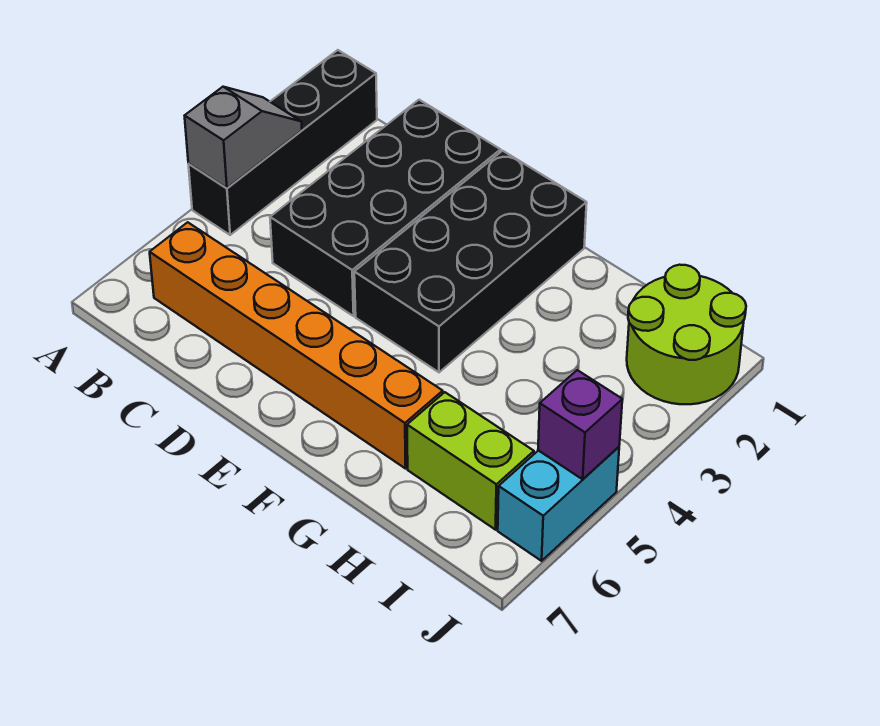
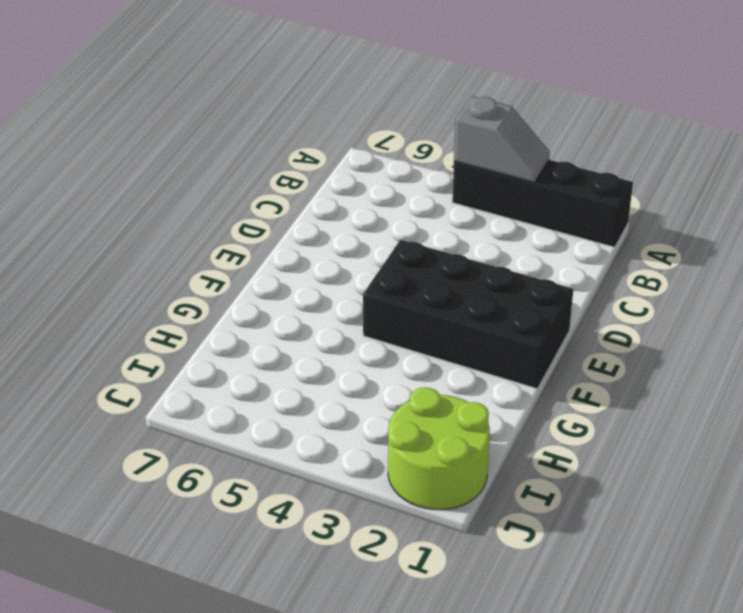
none -> orange 1x6 brick [150,222,443,469]
none -> black 2x4 brick [270,100,500,316]

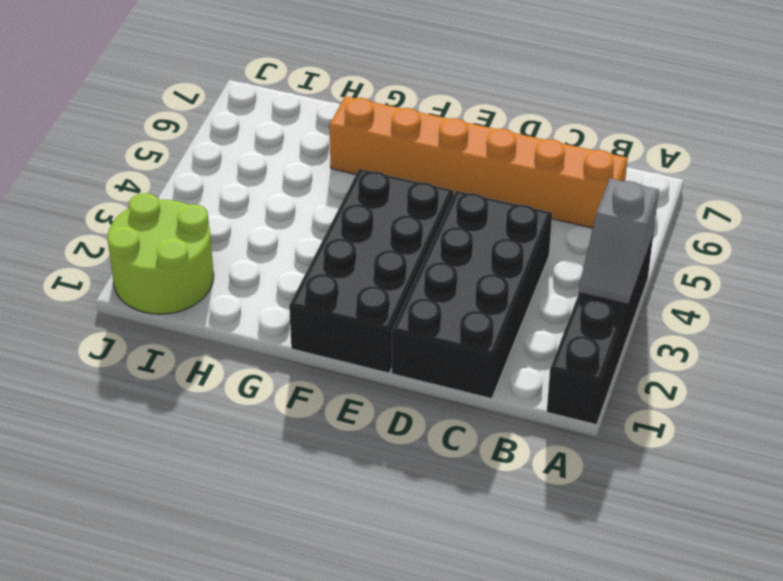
none -> lime 1x2 brick [407,392,534,530]
none -> cyan 1x2 brick [498,447,619,561]

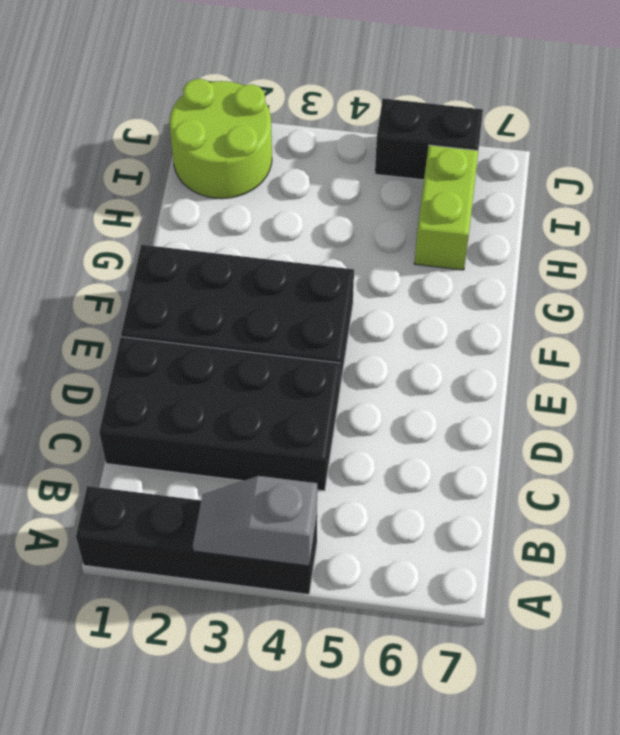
black 1x2 brick [375,98,483,180] -> cyan 1x2 brick [498,447,619,561]
none -> orange 1x6 brick [150,222,443,469]
none -> purple 1x1 brick [538,370,622,479]

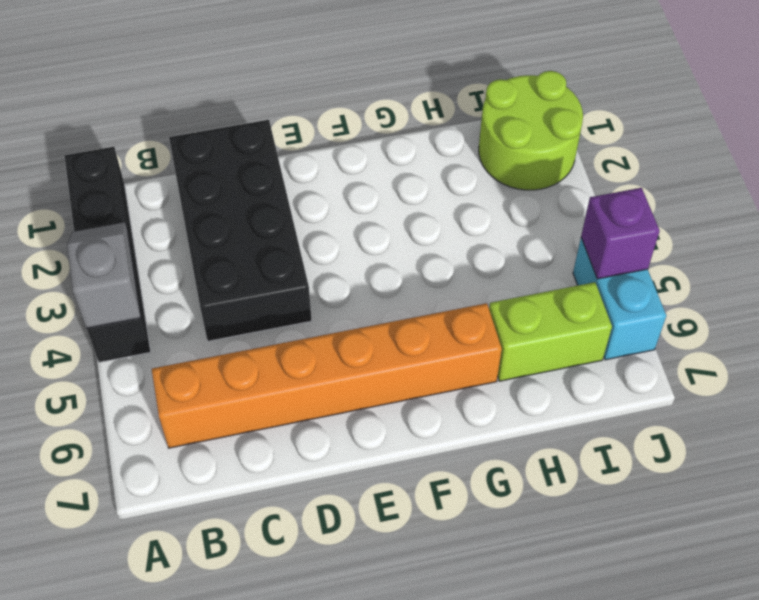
none -> black 2x4 brick [354,151,587,372]

